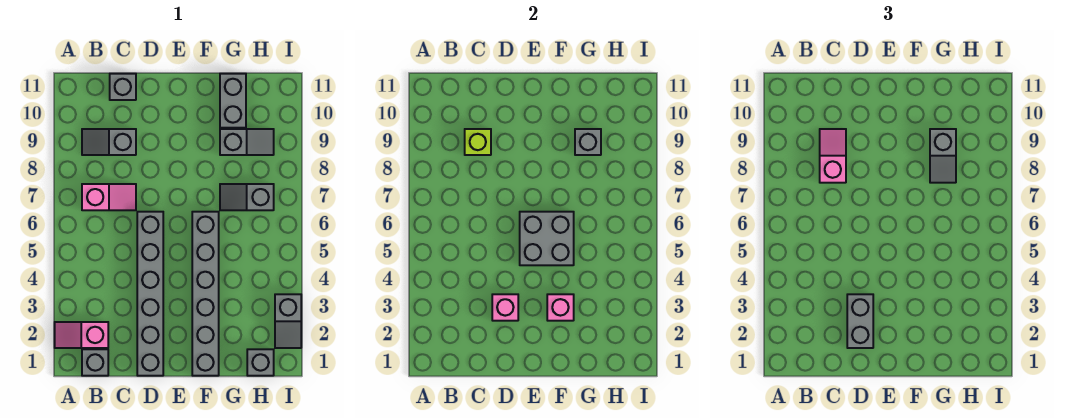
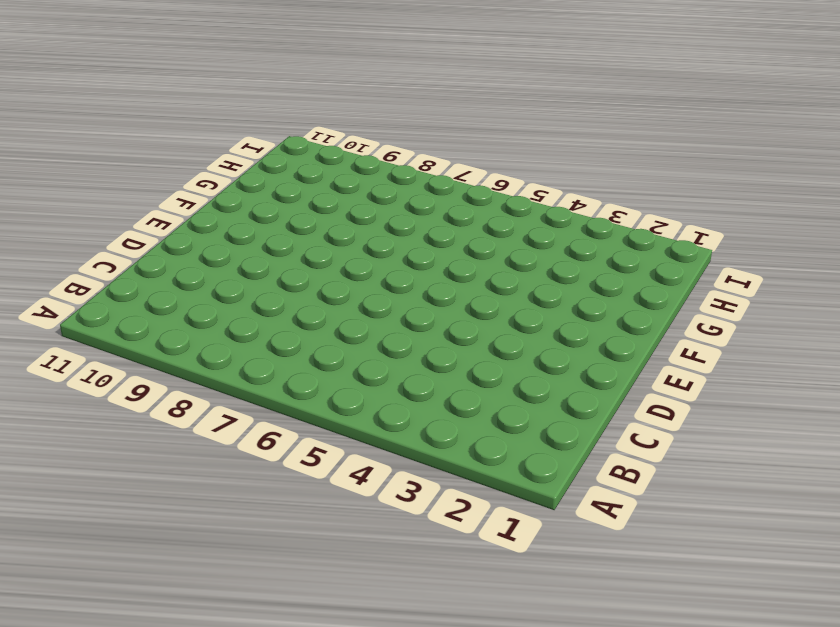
none -> pink 1x2 slope [55,322,108,348]
none -> grey 1x1 brick [82,349,108,376]
none -> pink 1x2 slope [82,184,136,210]

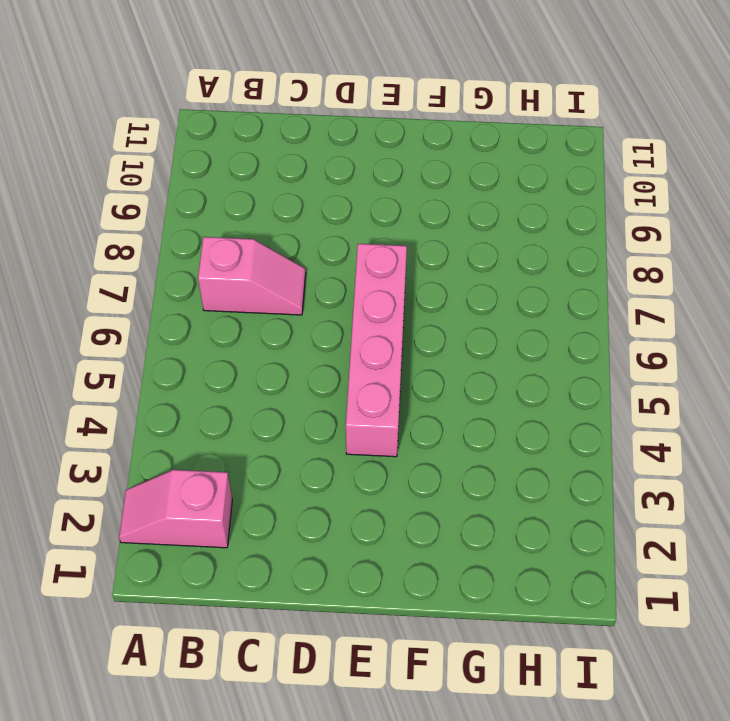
pink 1x4 brick [346,244,407,457] -> none
none -> grey 1x1 brick [82,349,108,376]
none -> grey 1x2 slope [82,129,136,155]
none -> grey 1x1 brick [110,74,136,100]

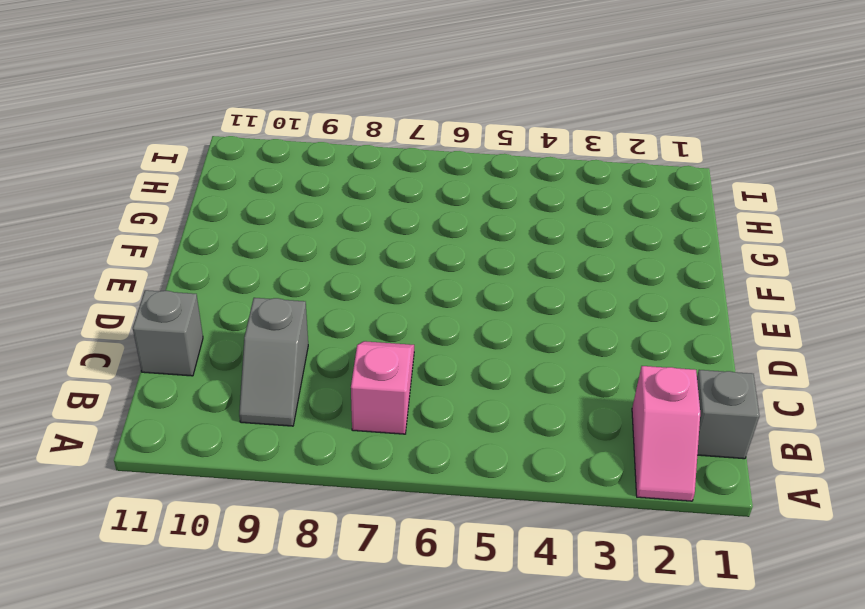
none -> grey 1x6 brick [137,212,163,376]
none -> grey 1x6 brick [192,212,219,376]
none -> grey 1x2 slope [220,184,274,210]

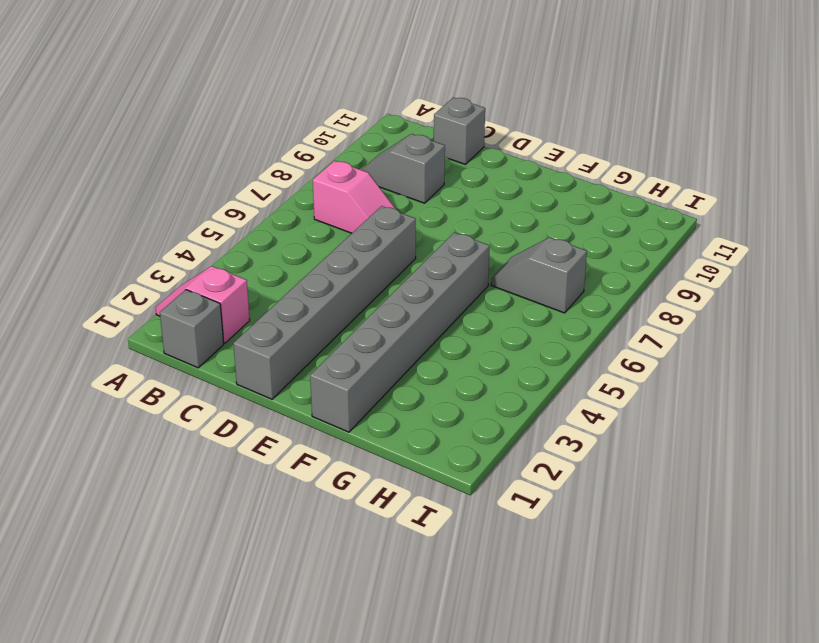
none -> grey 1x2 slope [220,129,274,155]
none -> grey 1x2 brick [220,74,246,128]
none -> grey 1x1 brick [247,349,274,376]

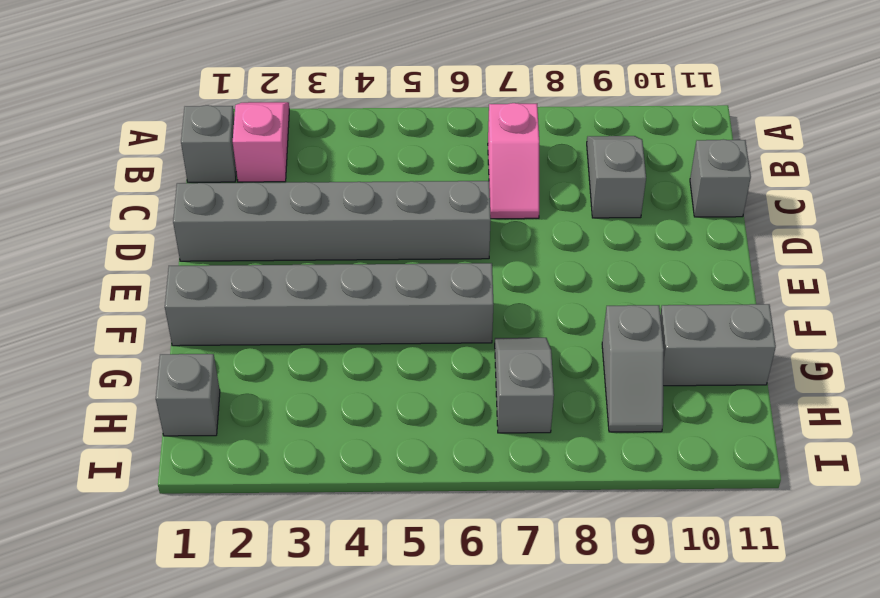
none -> grey 1x2 slope [275,294,301,348]
none -> lime 1x1 brick [465,129,491,155]
none -> pink 1x1 brick [492,294,518,321]

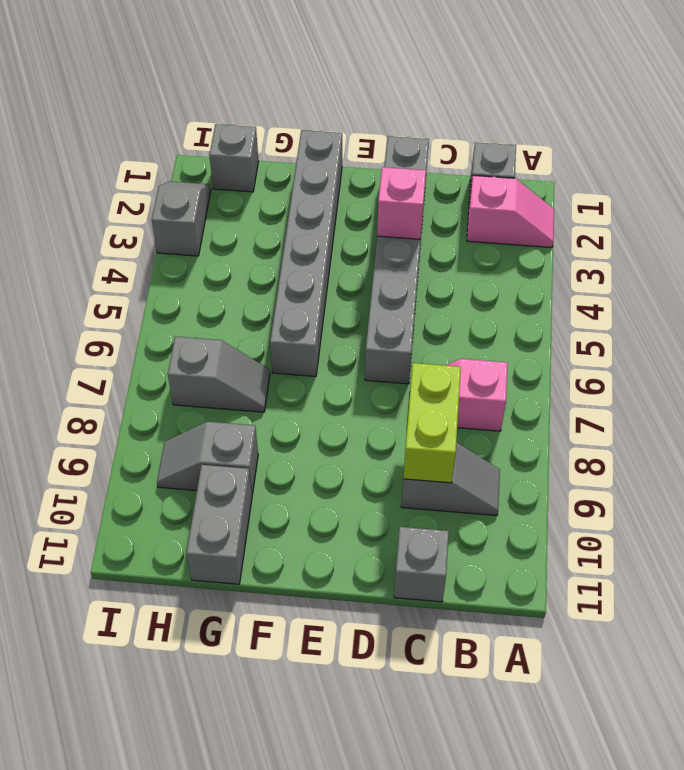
lime 1x2 brick [403,363,461,483] -> lime 1x1 brick [465,129,491,155]
none -> grey 2x2 brick [520,212,574,265]
none -> pink 1x1 brick [547,294,574,321]
none -> grey 1x1 brick [575,129,601,155]

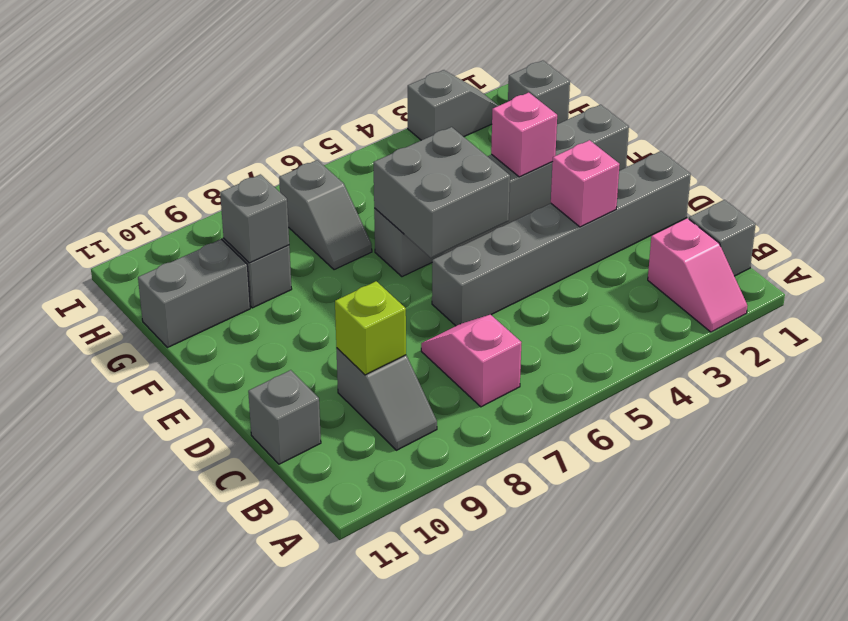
none -> pink 1x2 slope [820,129,846,183]
none -> grey 1x2 brick [847,294,873,348]
none -> grey 1x2 slope [930,129,956,183]

